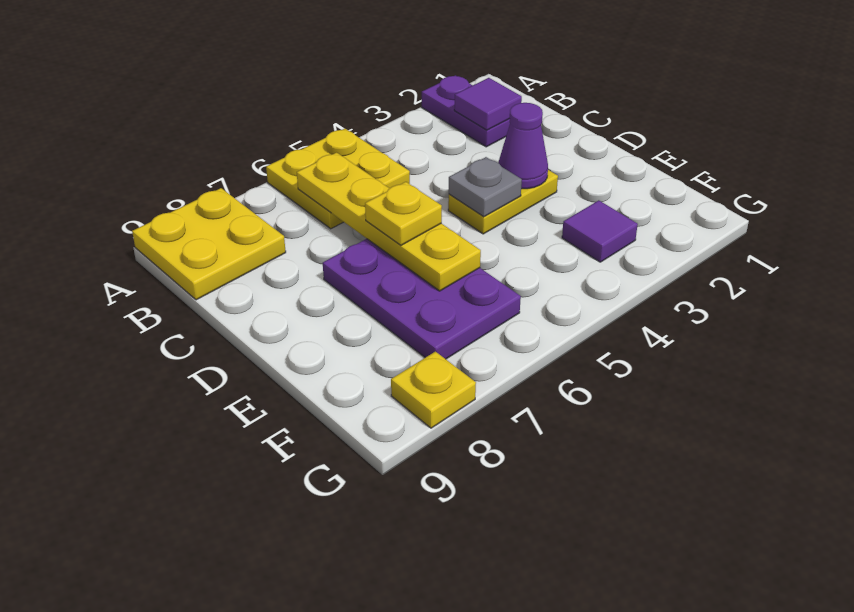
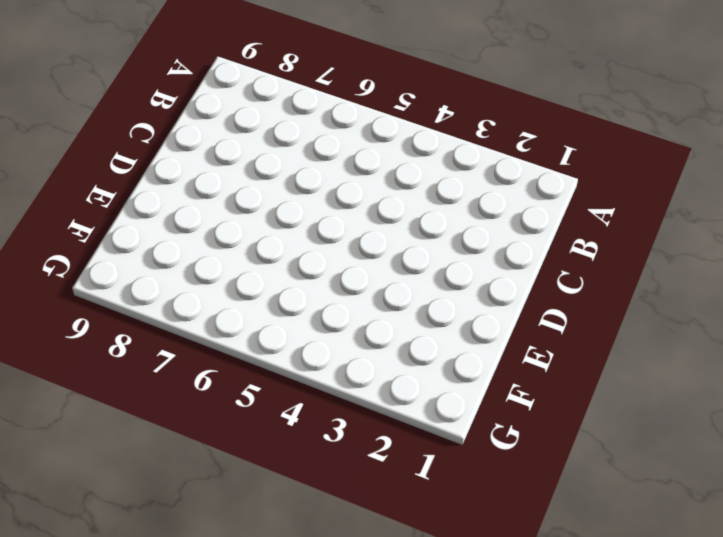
none -> purple 1x2 plate [422,75,510,147]
none -> yellow 2x2 plate [266,129,410,229]
none -> yellow 2x2 plate [132,188,286,300]

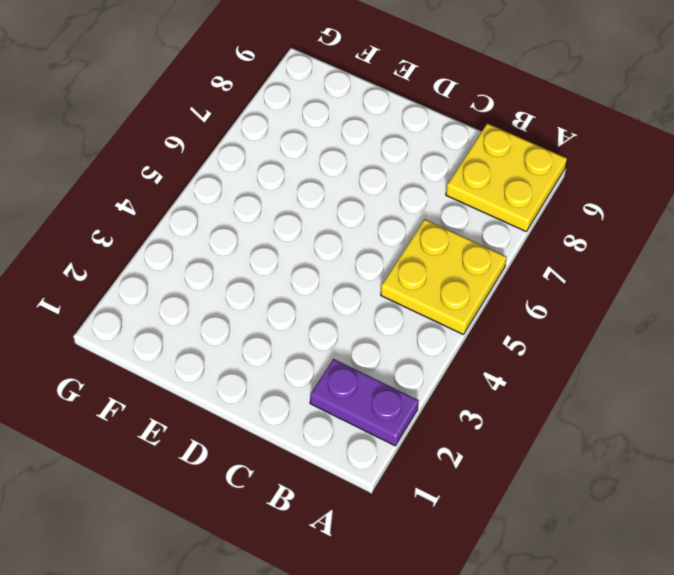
none -> yellow 1x2 plate [448,170,558,234]
none -> purple 2x3 plate [323,239,521,359]
none -> purple 1x1 tile [562,200,638,262]

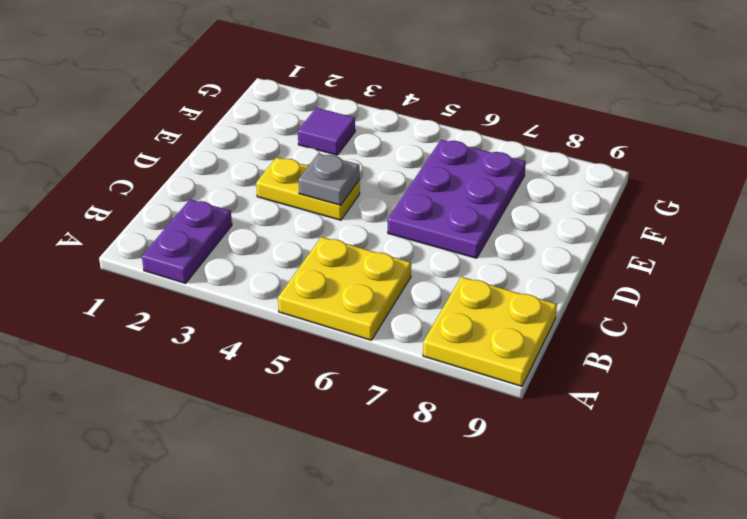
none -> yellow 1x1 plate [391,351,476,428]
none -> purple 1x1 tile [454,78,522,130]
none -> yellow 1x4 plate [297,153,481,291]

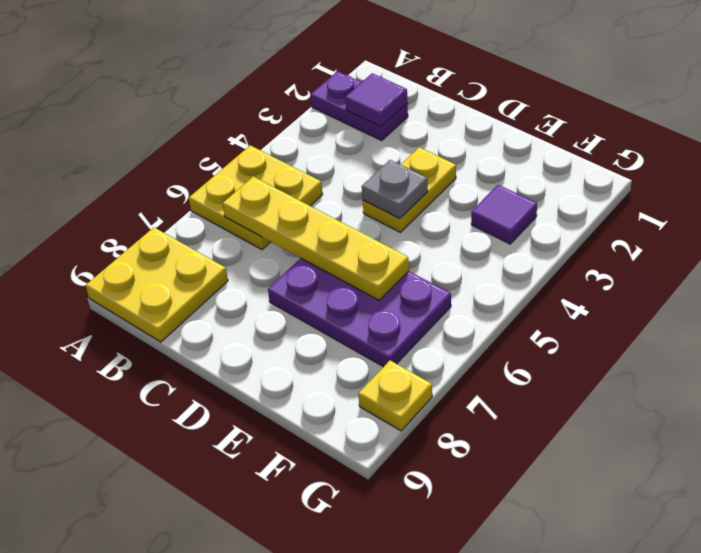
none -> purple 1x1 cone [498,103,548,189]
none -> yellow 1x1 plate [365,182,442,245]

